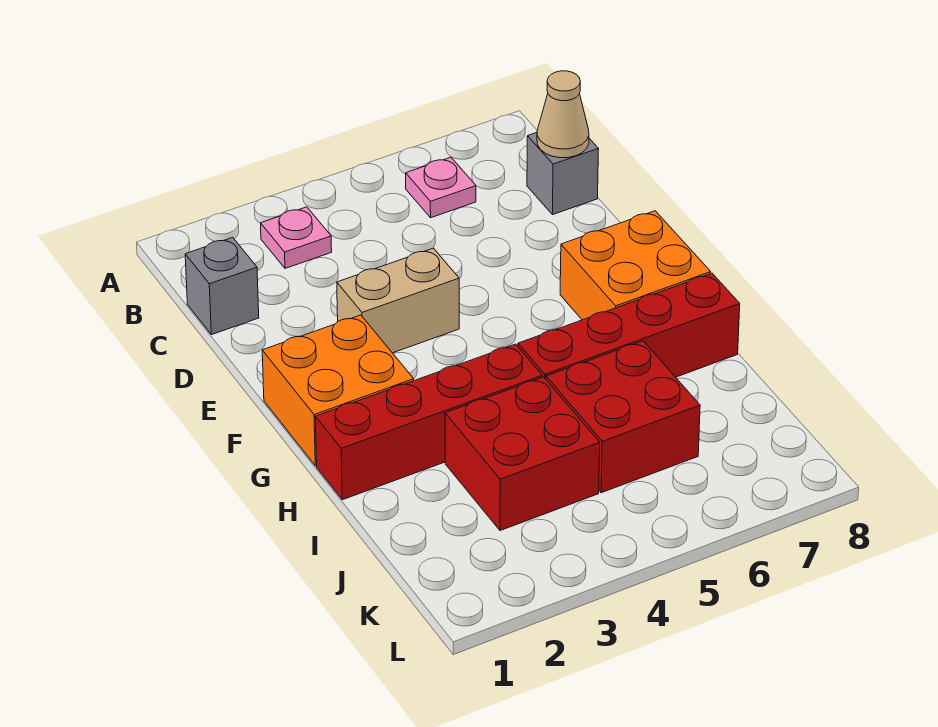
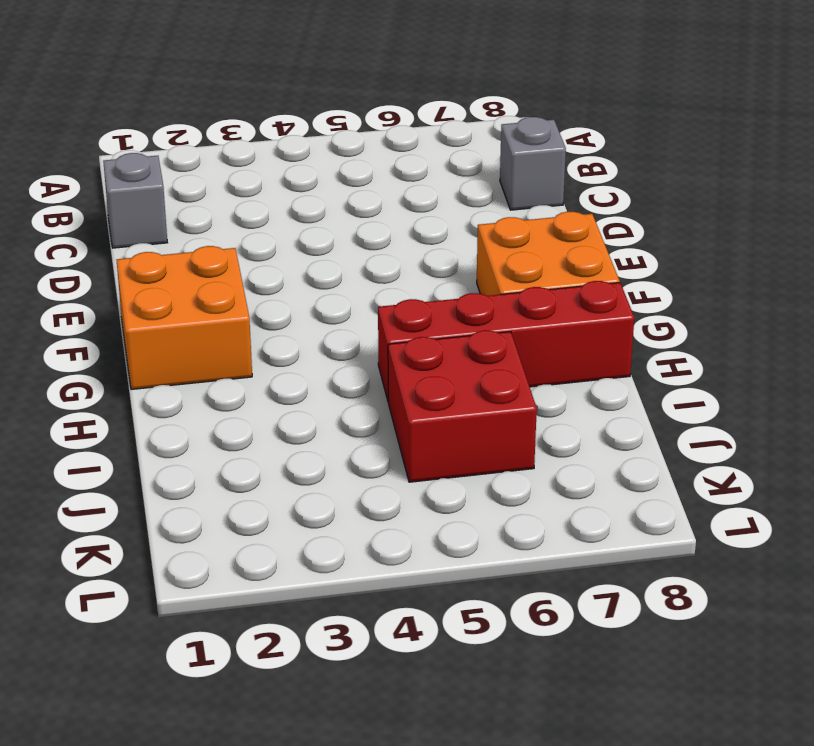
none -> pink 1x1 plate [261,207,332,268]
none -> pink 1x1 plate [406,157,476,218]
none -> tan 1x2 brick [337,248,459,353]

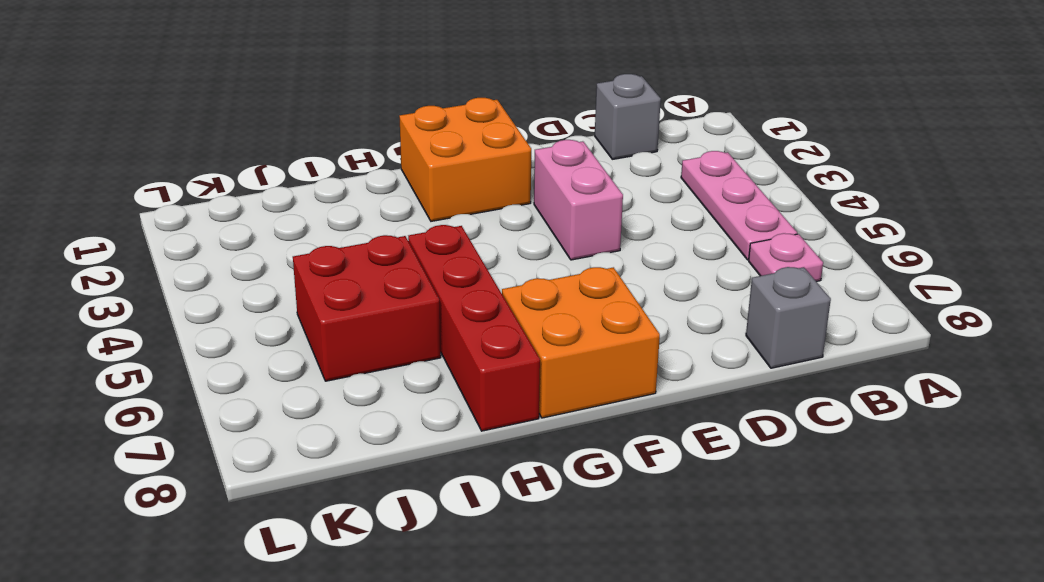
pink 1x3 plate [681,151,797,260] -> pink 1x1 plate [261,207,332,268]
pink 1x2 brick [534,140,623,260] -> tan 1x2 brick [337,248,459,353]
none -> red 1x4 brick [315,344,542,500]
none -> red 2x2 brick [445,377,600,531]
none -> tan 1x1 cone [537,71,589,158]

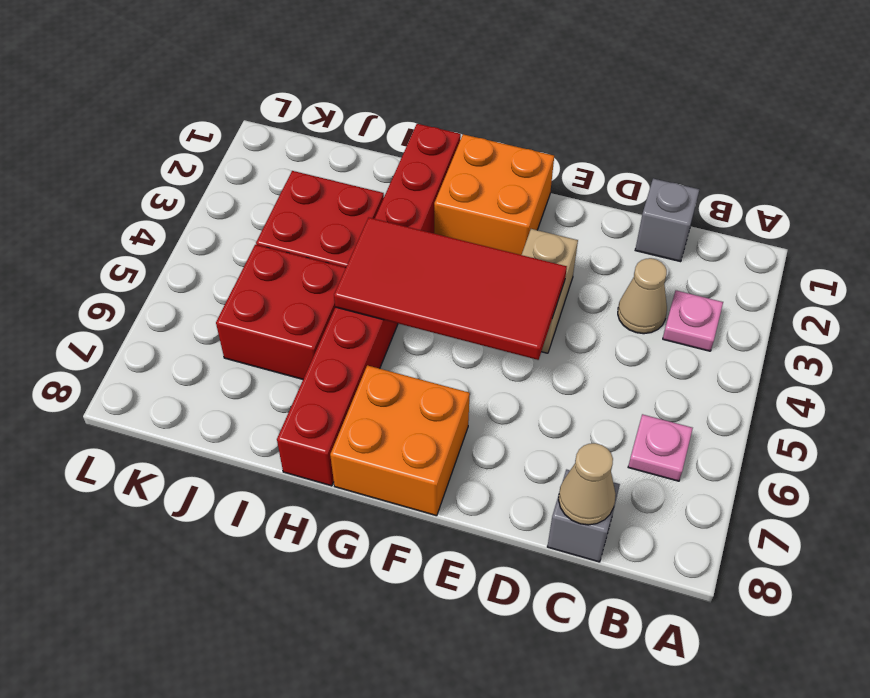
tan 1x1 cone [618,258,667,334] -> none
red 2x4 tile [334,218,567,360] -> none

